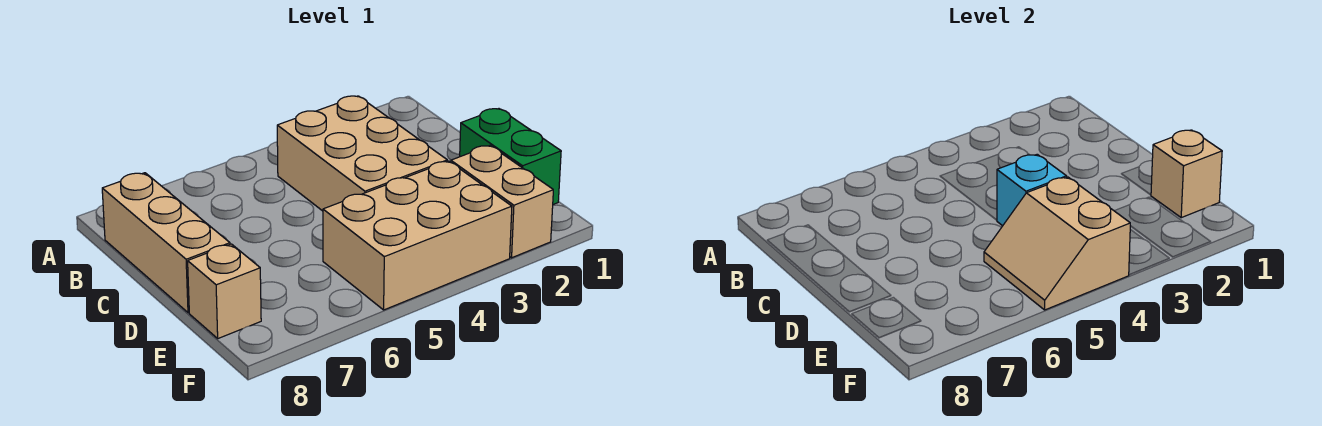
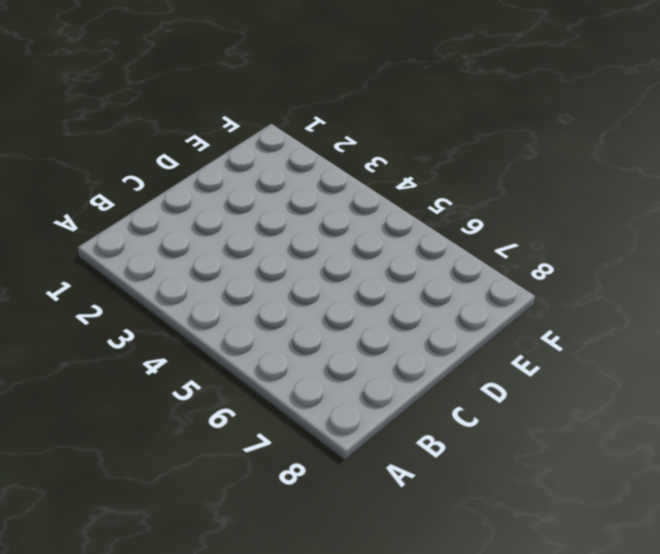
none -> tan 2x3 brick [277,96,447,211]
none -> tan 1x3 brick [102,173,230,313]

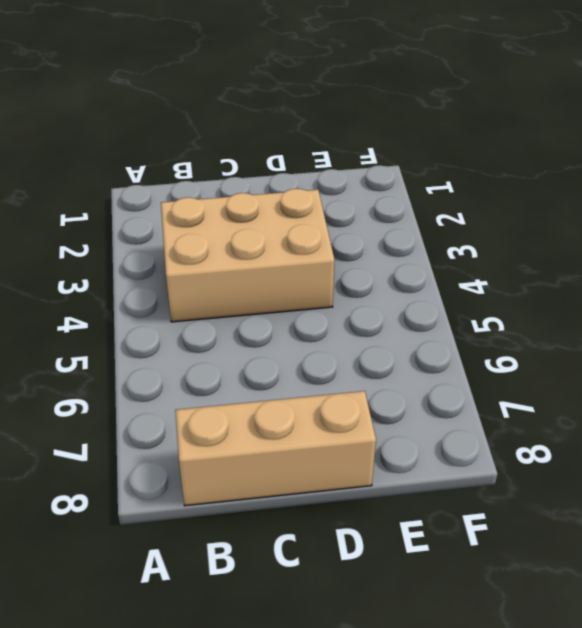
none -> green 1x2 brick [460,109,561,204]
none -> tan 1x2 brick [451,146,553,258]

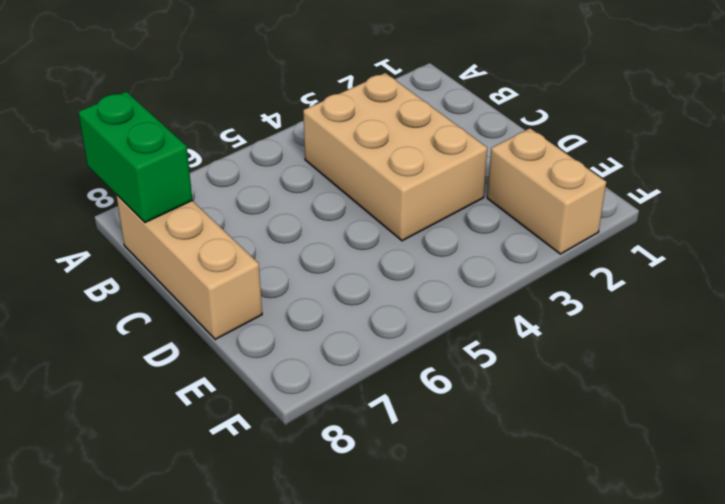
green 1x2 brick [78,92,193,223] -> green 1x2 brick moved to [460,109,561,204]
none -> tan 2x3 brick [323,161,512,310]
none -> tan 1x1 brick [188,244,261,338]

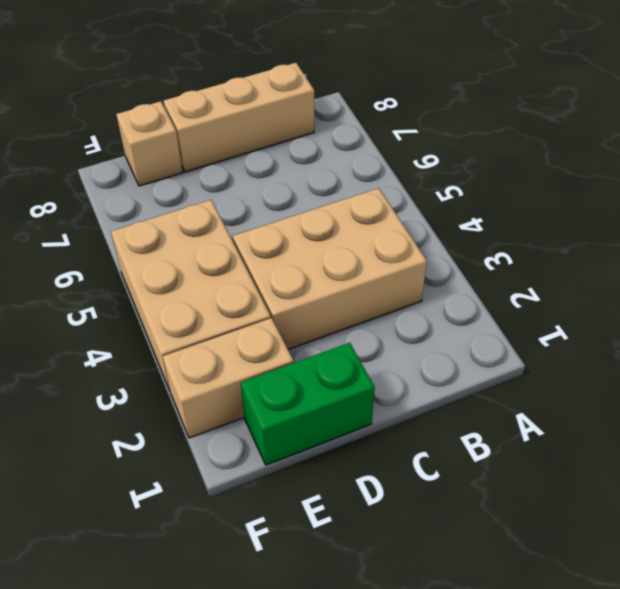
none -> cyan 1x1 brick [997,154,1067,226]
none -> tan 1x1 brick [1151,130,1222,218]

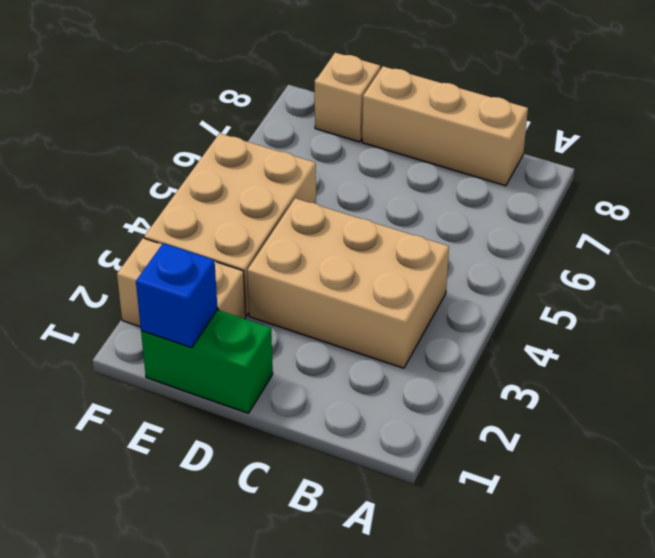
blue 1x1 brick [136,243,218,348] -> tan 1x1 brick [1151,130,1222,218]
none -> cyan 1x1 brick [997,154,1067,226]
none -> tan 2x2 slope [984,177,1130,310]

